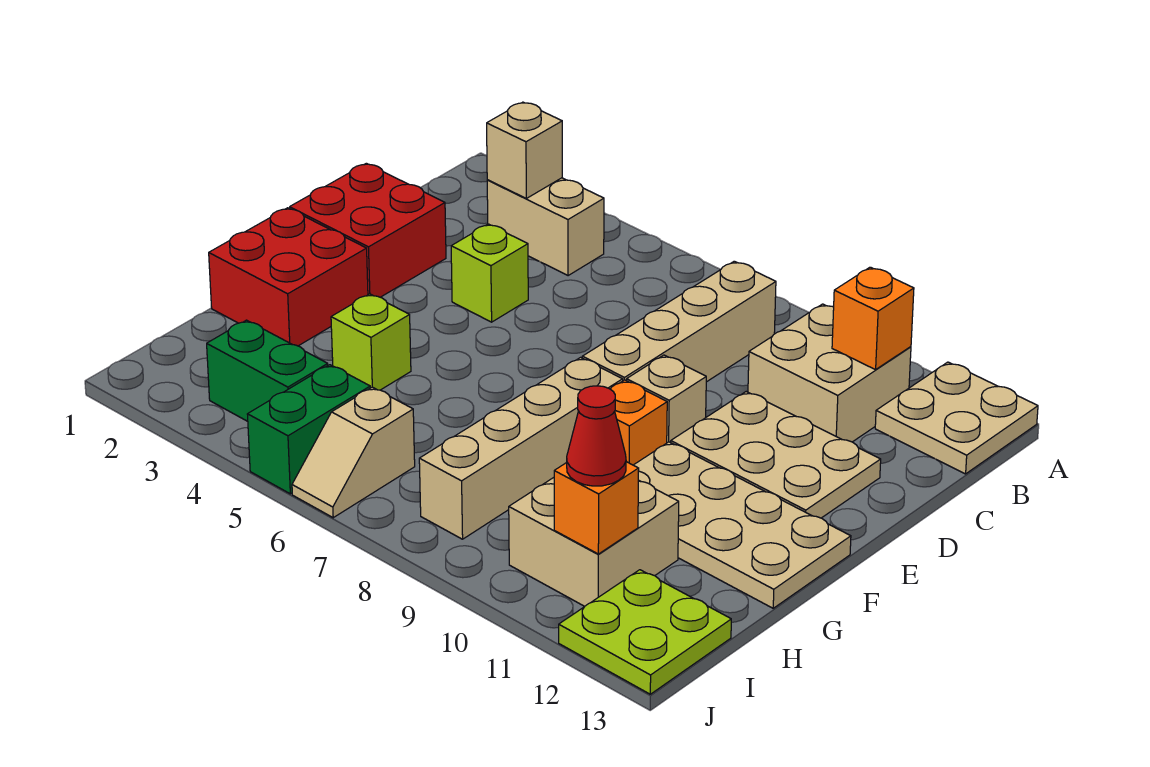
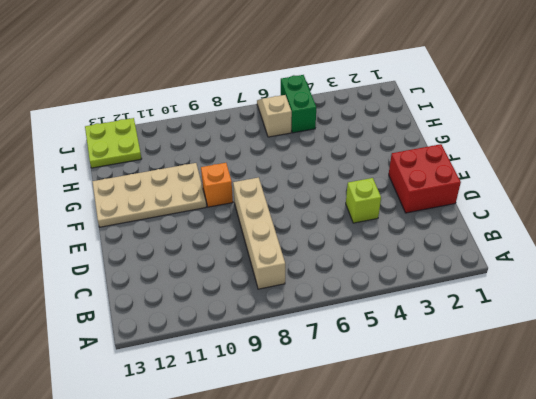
none -> tan 2x2 plate [875,362,1038,474]
none -> tan 1x2 brick [487,178,604,276]
none -> tan 2x2 brick [748,304,911,442]

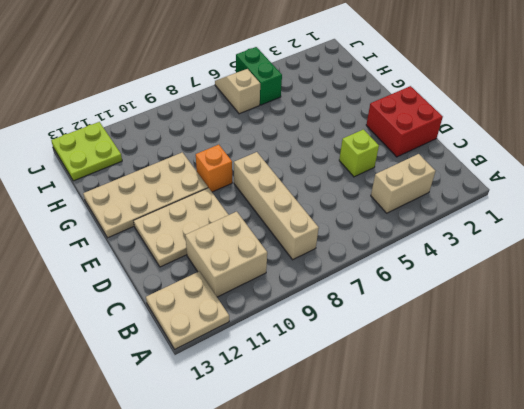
none -> tan 1x1 brick [627,355,706,443]
none -> red 2x2 brick [209,208,368,346]
none -> tan 1x4 brick [419,357,623,539]

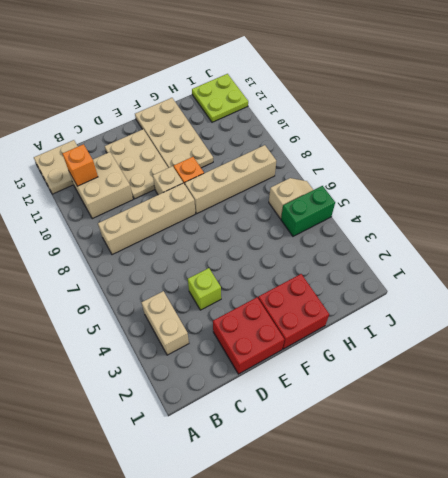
none -> lime 1x1 brick [331,294,411,390]
none -> tan 2x2 brick [509,478,679,606]
none -> green 1x2 brick [207,320,328,421]

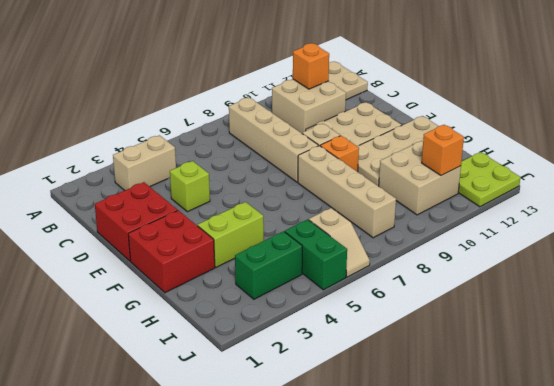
lime 1x2 brick [198,202,264,267] -> lime 1x1 brick [331,294,411,390]
none -> tan 1x1 brick [487,102,562,198]
none -> red 1x1 cone [567,386,626,486]

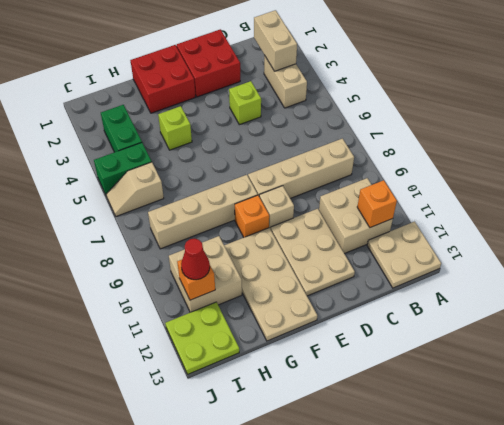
tan 1x2 brick [254,10,297,71] -> tan 1x1 brick [487,102,562,198]

